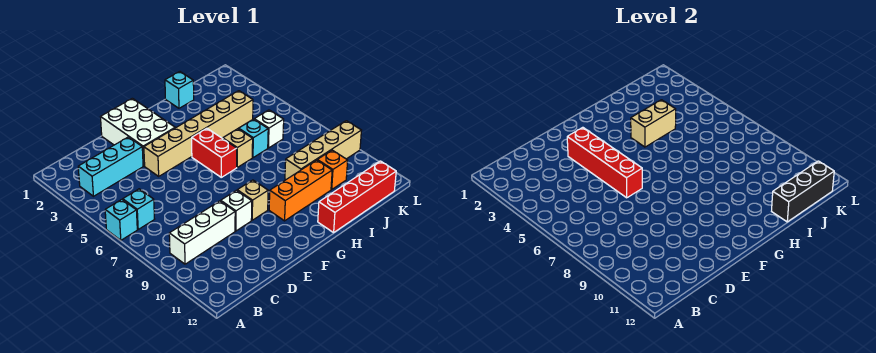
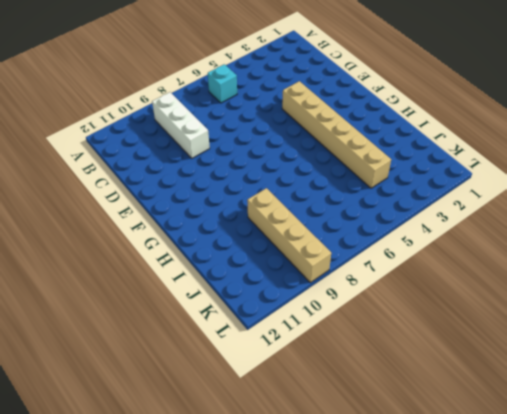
none -> cyan 1x1 brick [105,200,137,240]
none -> cyan 1x3 brick [78,137,143,196]
none -> white 2x3 brick [101,98,175,166]

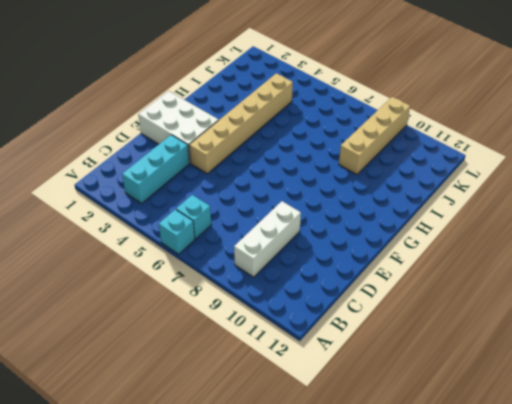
none -> white 1x1 brick [221,190,252,231]
none -> tan 1x1 brick [237,180,268,220]
none -> red 1x2 brick [192,128,237,177]

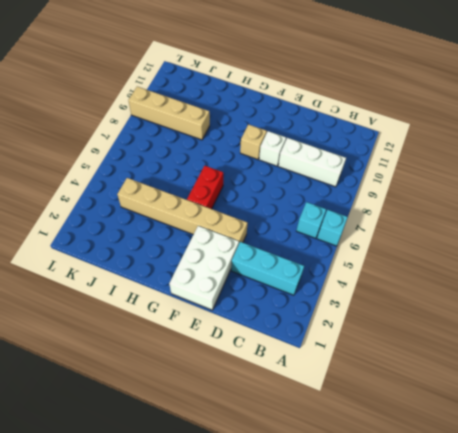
none -> orange 1x3 brick [269,160,332,221]
none -> tan 1x1 brick [223,129,253,167]
none -> red 1x4 brick [318,161,396,233]

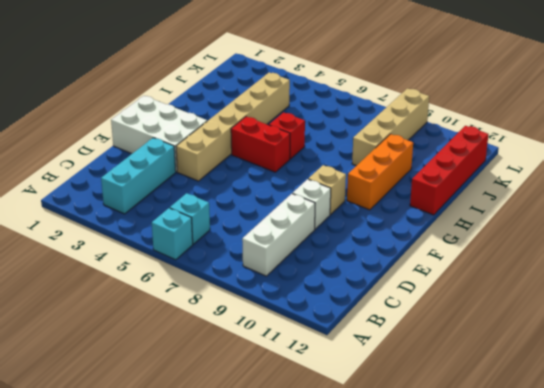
red 1x1 brick [269,112,305,159] -> tan 1x1 brick [223,129,253,167]
none -> cyan 1x1 brick [165,72,194,108]
none -> cyan 1x1 brick [239,119,268,158]
none -> white 1x1 brick [254,110,284,148]

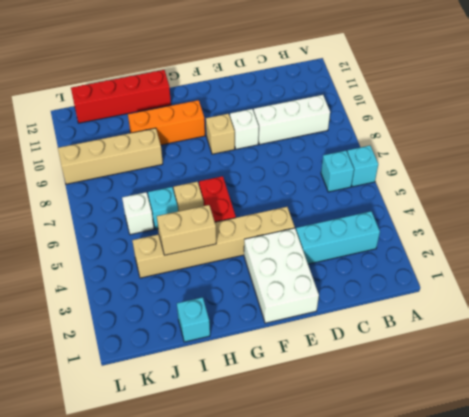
none -> orange 1x1 brick [317,150,348,189]
none -> red 1x4 brick [567,127,642,198]
none -> black 1x3 brick [772,161,834,222]

